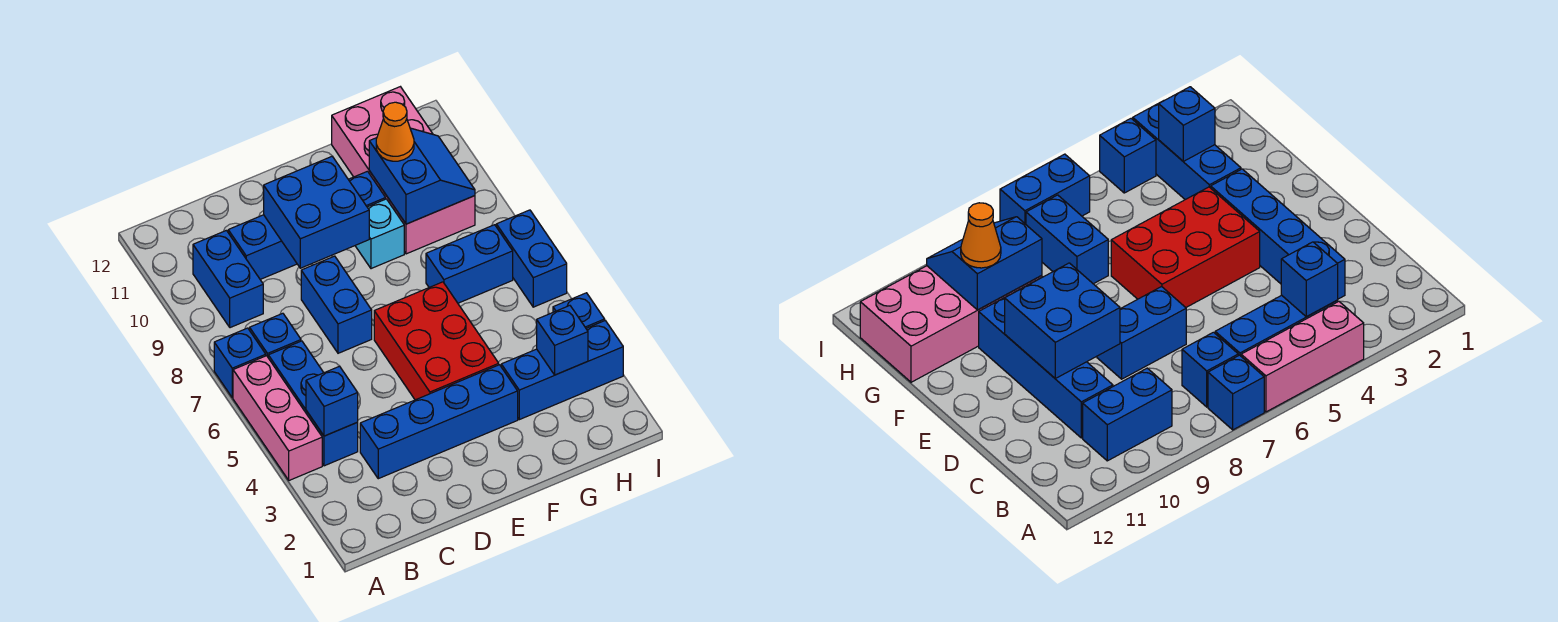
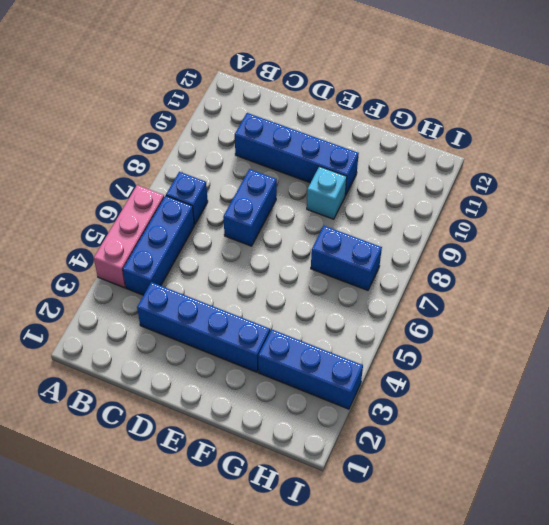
none -> blue 1x1 brick [214,328,266,398]
none -> blue 1x2 brick [193,230,263,328]
none -> red 2x3 brick [374,282,499,400]

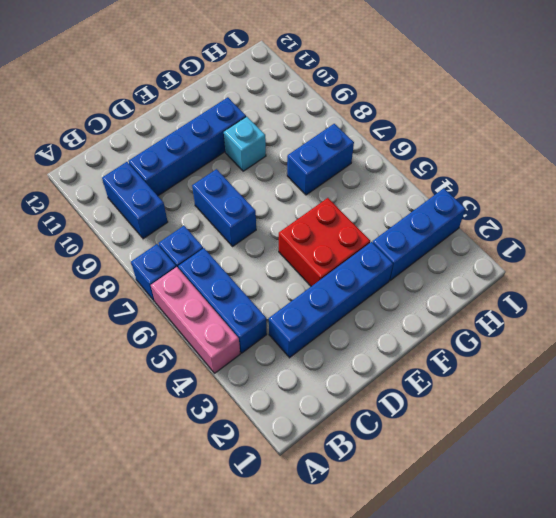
red 2x2 brick [279,198,370,286] -> red 2x3 brick [374,282,499,400]
none -> pink 2x4 brick [332,87,475,254]
none -> blue 1x1 brick [553,293,605,328]
none -> blue 1x2 brick [496,210,567,307]

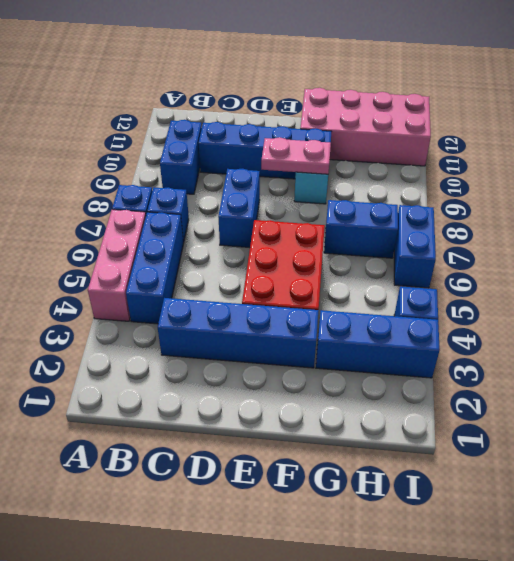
pink 1x2 plate [261,138,331,174] -> blue 2x2 brick [264,156,369,268]
pink 2x4 brick [300,88,431,166] -> pink 2x4 brick turned to [332,87,475,254]
none -> blue 1x1 brick [306,366,358,436]
none -> blue 2x2 slope [369,128,475,224]
none -> blue 1x1 brick [537,306,588,375]

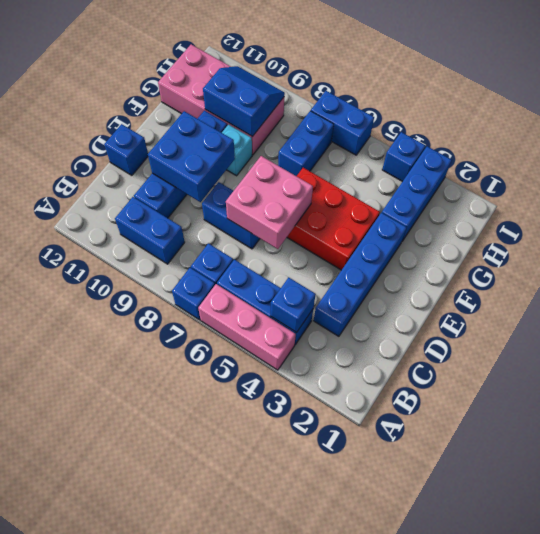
pink 2x2 brick [226,156,313,249] -> none
blue 1x1 brick [104,124,148,175] -> blue 1x1 brick moved to [537,306,588,375]
none -> orange 1x1 cone [376,102,414,161]

